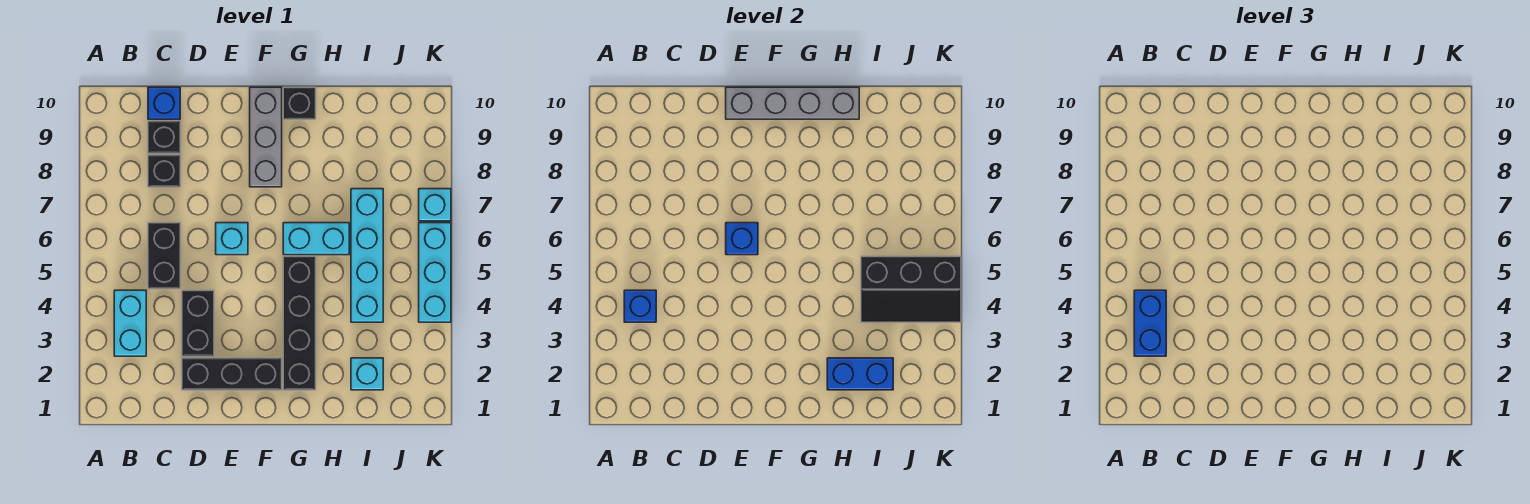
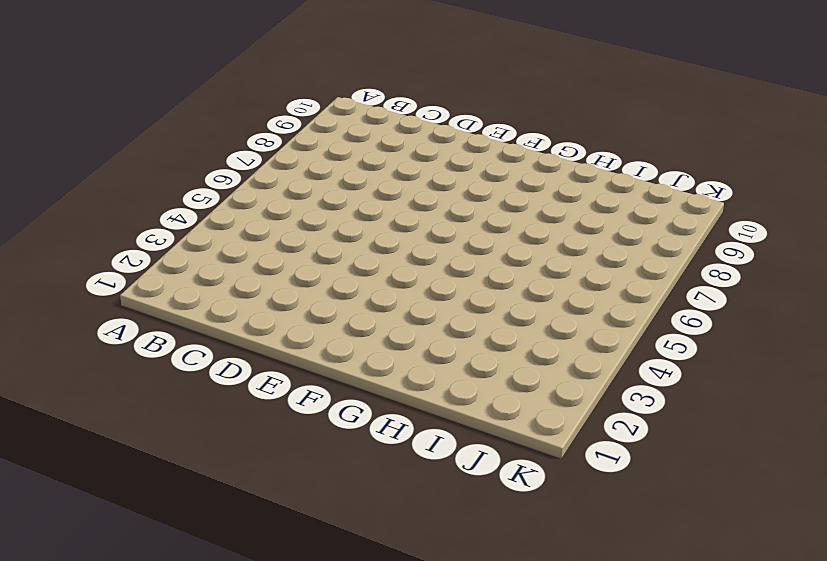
none -> cyan 1x2 brick [114,290,146,356]
none -> black 1x2 brick [148,223,180,289]
none -> black 1x1 brick [148,155,180,187]

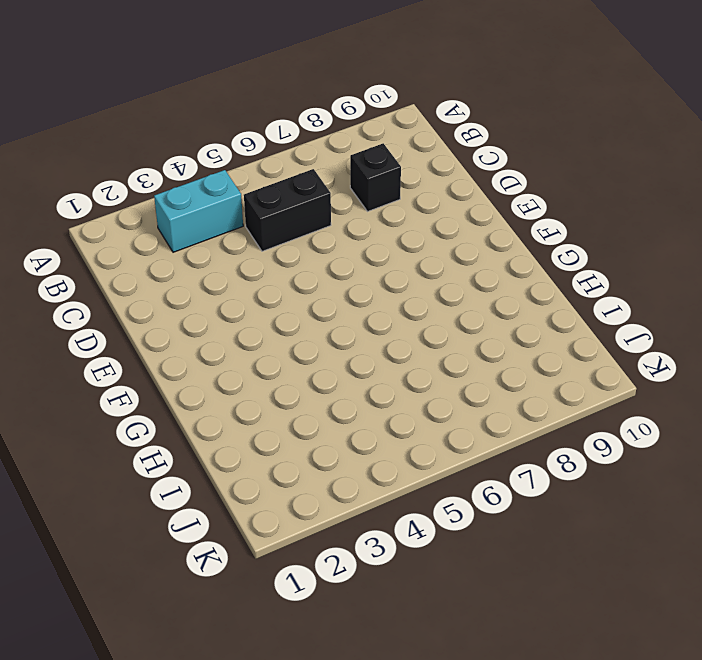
none -> black 1x1 brick [148,121,180,153]
none -> blue 1x1 brick [148,87,180,119]
none -> black 1x3 brick [182,358,282,390]

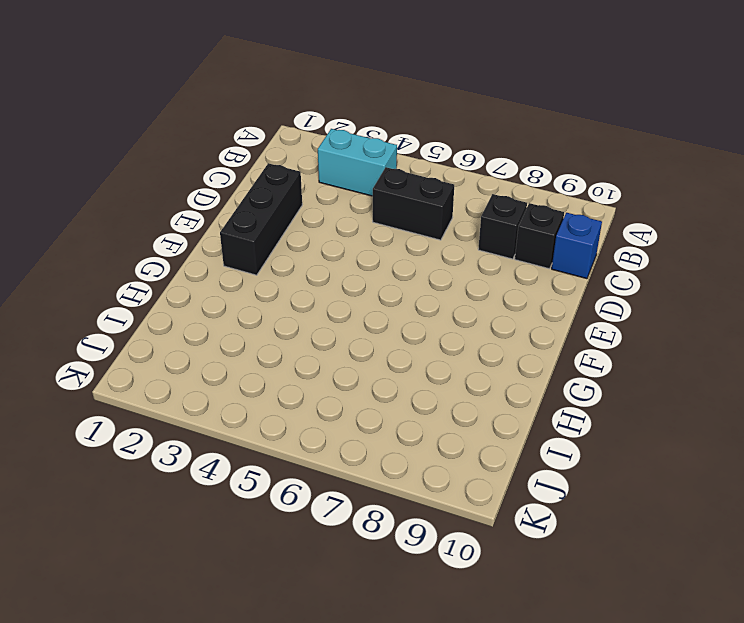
none -> black 1x2 brick [182,290,214,356]
none -> cyan 1x1 brick [216,223,248,255]
none -> grey 1x3 brick [250,87,282,187]

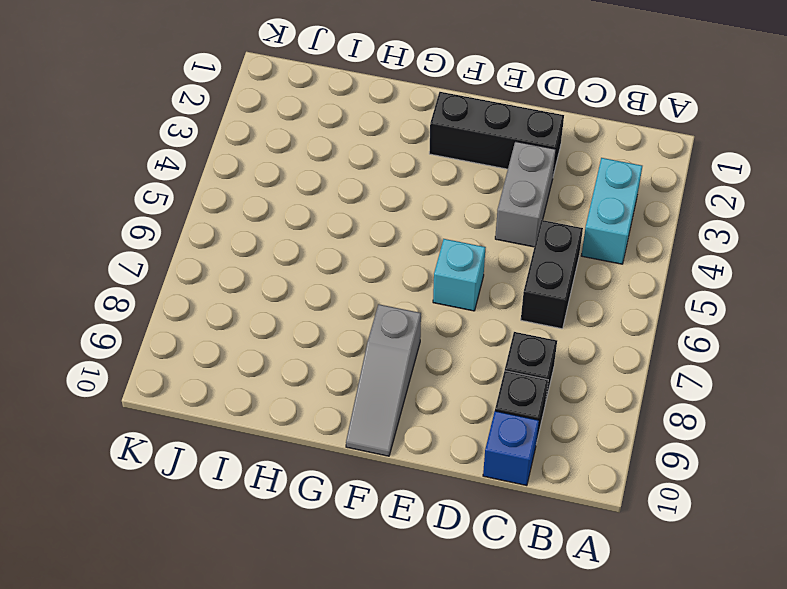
grey 1x2 brick [495,141,556,247] -> black 1x2 brick [182,290,214,356]
grey 1x3 slope [346,304,421,456] -> grey 1x3 brick [250,87,282,187]
none -> black 1x4 brick [283,256,316,390]
none -> cyan 1x2 brick [283,223,349,255]
none -> black 1x1 brick [283,87,316,119]

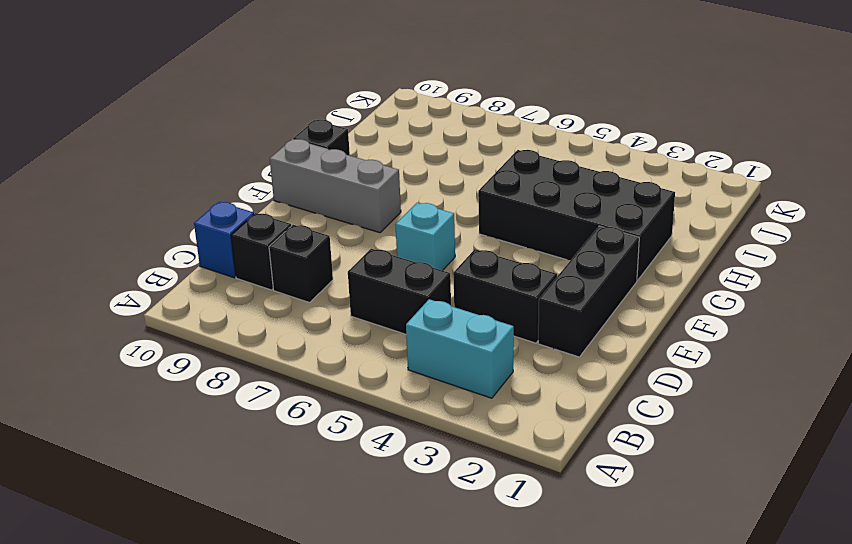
black 2x4 brick [478,150,675,281] -> black 1x4 brick [283,256,316,390]
none -> cyan 1x2 brick [283,223,349,255]
none -> cyan 1x1 brick [351,358,383,390]
none -> cyan 1x4 brick [351,189,383,322]

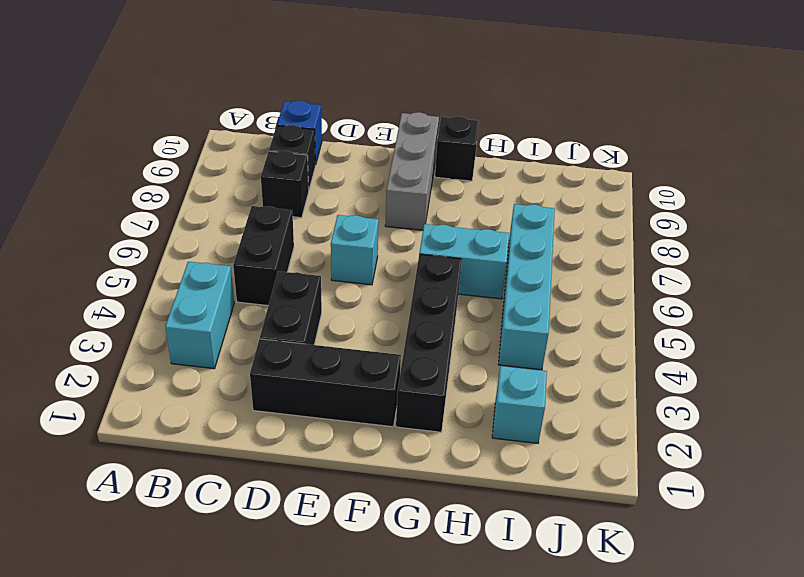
none -> cyan 1x3 brick [419,223,451,322]
none -> cyan 1x1 brick [419,189,451,221]
none -> blue 1x1 brick [624,290,656,322]

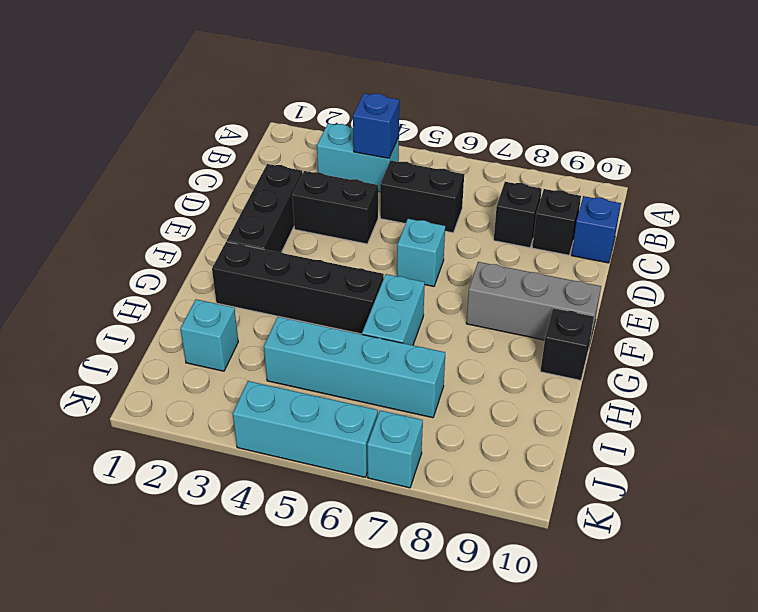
none -> blue 1x1 brick [726,223,758,255]
none -> grey 1x4 brick [726,87,859,119]
none -> blue 1x2 brick [827,358,893,390]

